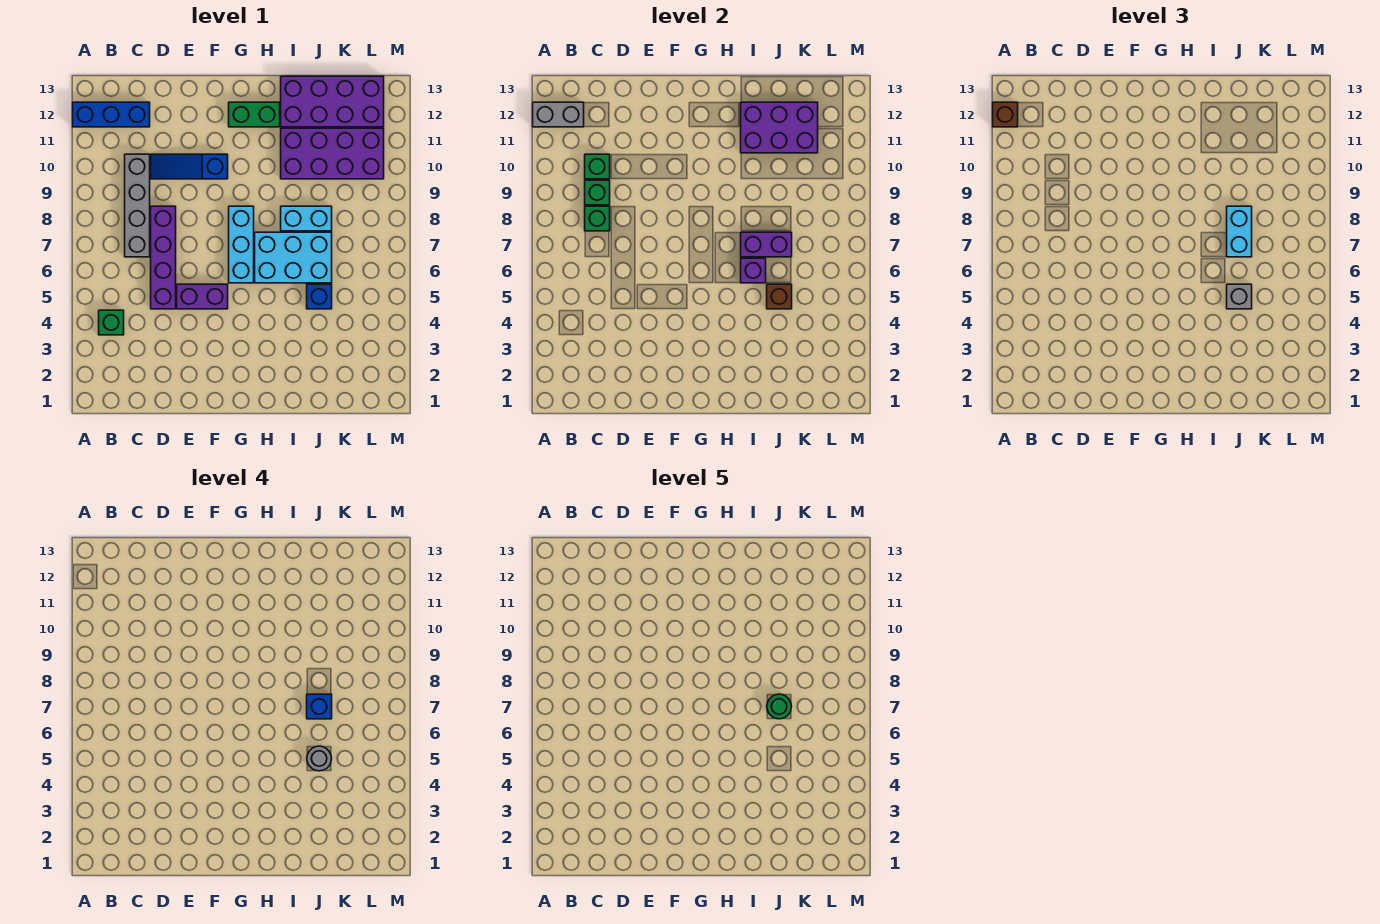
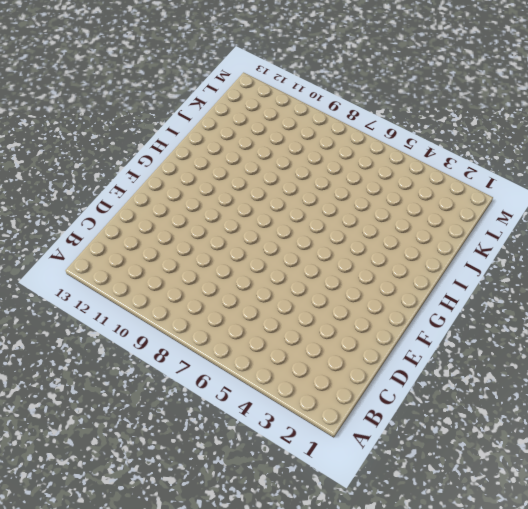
none -> blue 1x3 brick [73,102,150,127]
none -> green 1x1 brick [99,310,124,335]
none -> grey 1x4 brick [125,154,150,257]

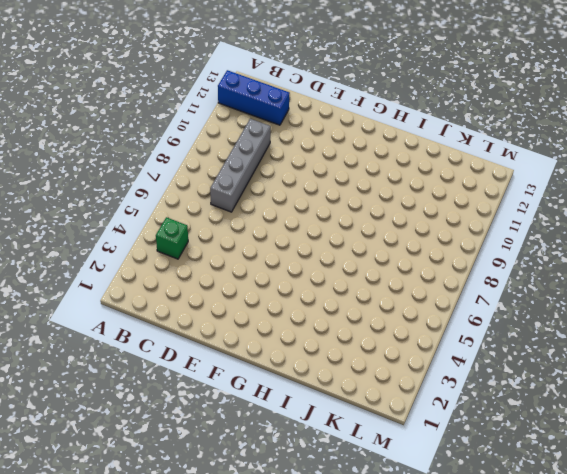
none -> purple 1x4 brick [151,206,176,309]
none -> blue 1x3 slope [151,154,228,179]
none -> purple 1x2 brick [177,284,228,309]

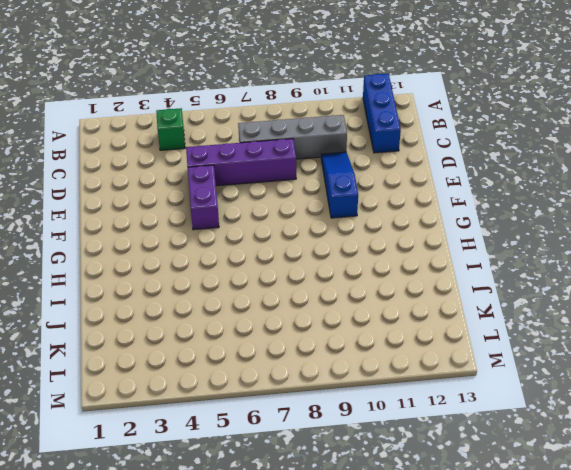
none -> cyan 1x3 brick [229,206,254,283]
none -> green 1x2 brick [229,102,280,127]
none -> cyan 2x3 brick [255,232,332,283]

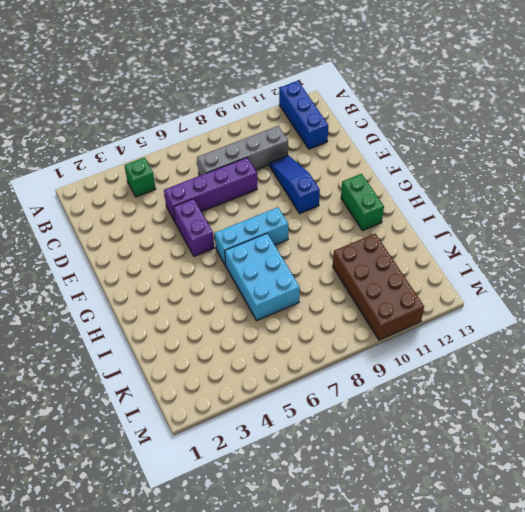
brown 2x4 brick [333,234,424,340] -> purple 2x4 brick [281,128,384,179]
none -> cyan 1x2 brick [281,206,332,231]
none -> purple 2x4 brick [281,76,384,127]
none -> blue 1x1 brick [307,284,332,309]

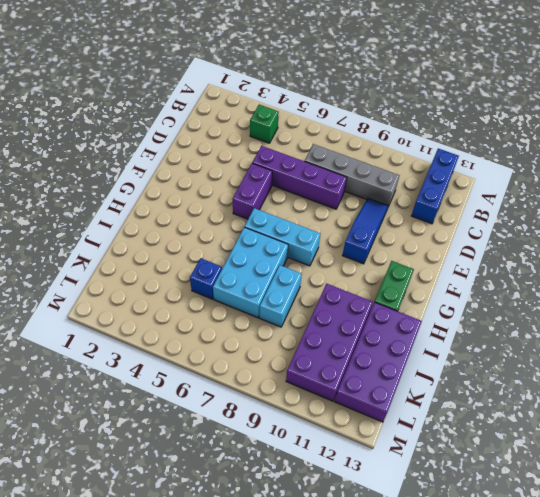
none -> grey 1x2 brick [533,102,584,127]
none -> green 1x1 brick [585,206,610,231]
none -> green 1x1 brick [585,180,610,205]

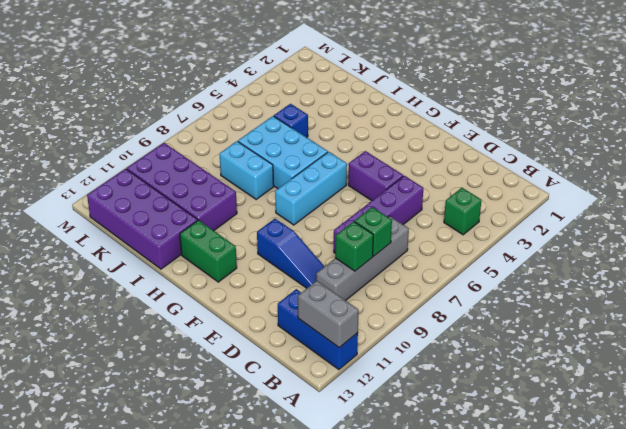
none -> green 1x1 brick [585,154,610,179]
none -> purple 1x1 brick [741,258,766,283]
none -> purple 1x2 brick [741,232,792,257]

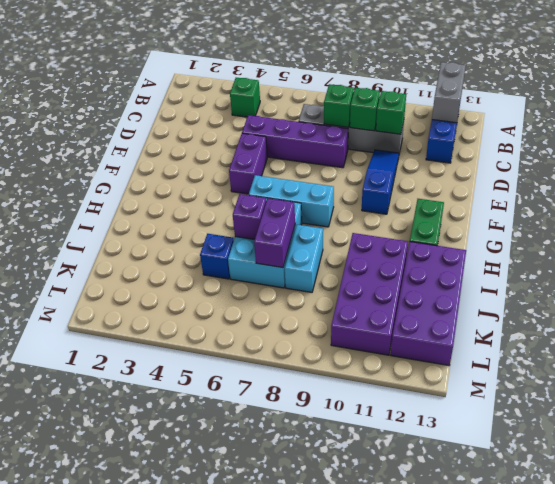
none -> purple 2x3 brick [741,102,818,153]
none -> brown 1x1 brick [767,284,792,309]
none -> brown 1x1 brick [993,102,1018,127]

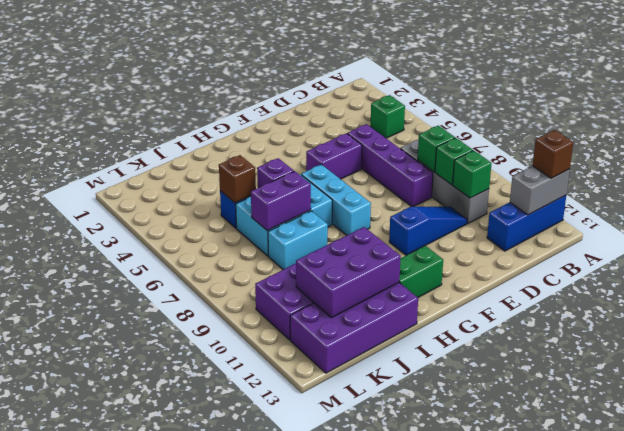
none -> grey 1x1 brick [1227,284,1252,309]
none -> cyan 1x2 brick [1227,206,1252,257]
none -> grey 1x1 round brick [307,746,332,771]

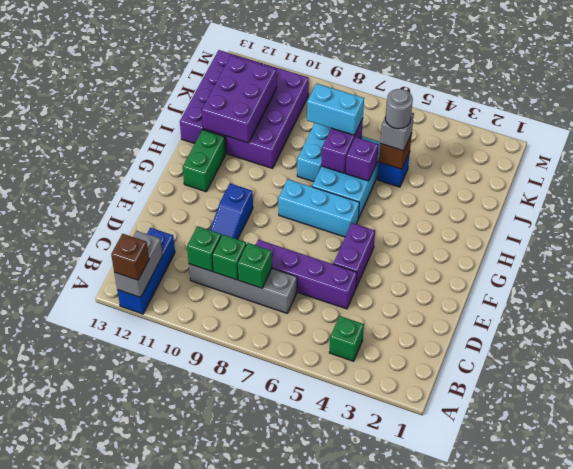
none -> blue 1x1 brick [307,694,332,719]
none -> green 1x1 round brick [767,694,792,719]

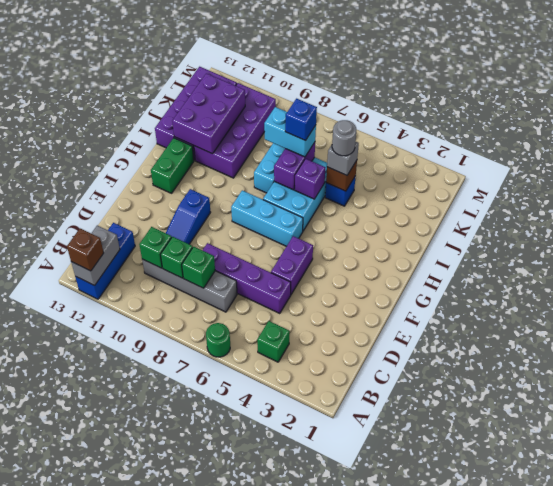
green 1x1 round brick [206,323,230,357] -> green 1x1 round brick moved to [767,694,792,719]

